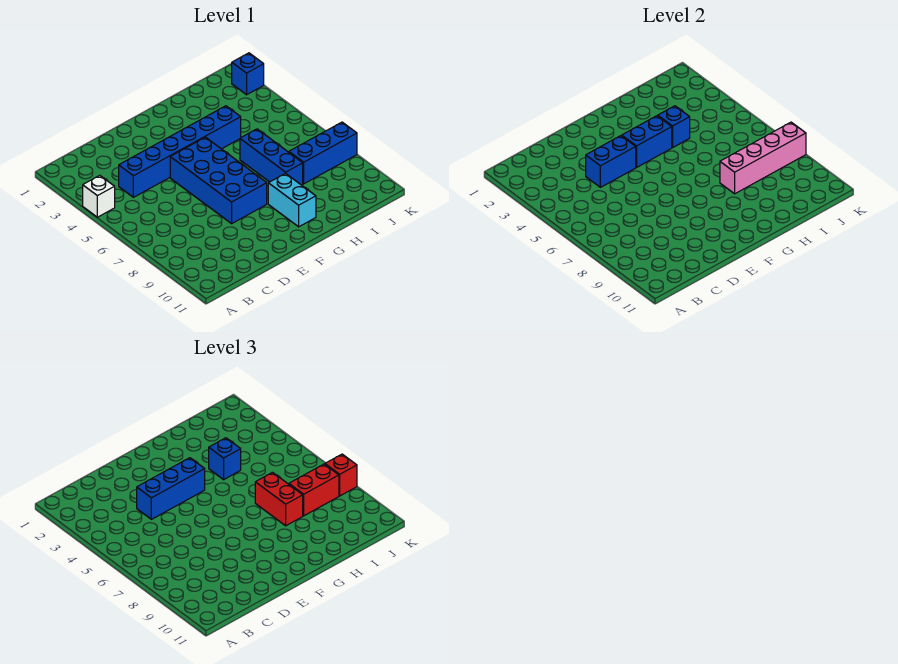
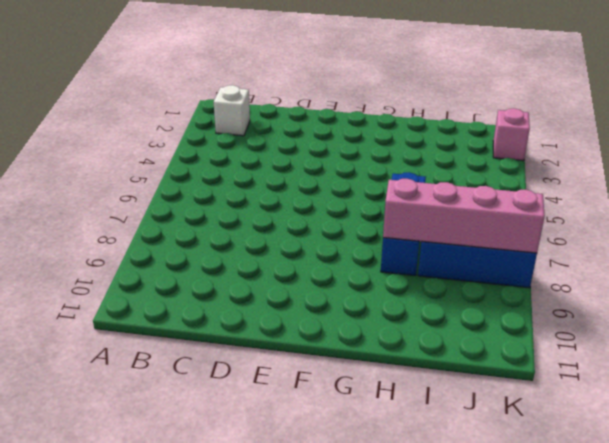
white 1x1 brick [214,85,250,136] -> white 1x1 brick moved to [83,175,115,217]
pink 1x1 brick [493,108,530,161] -> blue 1x1 brick [232,53,264,95]
none -> blue 1x6 brick [119,106,241,197]
none -> blue 2x4 brick [170,137,267,224]
none -> cyan 1x2 brick [268,173,316,227]

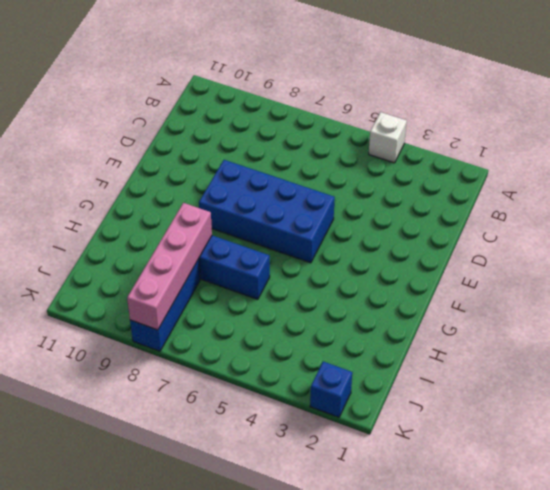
none -> blue 1x6 brick [119,106,241,197]
none -> cyan 1x2 brick [268,173,316,227]
none -> blue 1x2 brick [586,136,636,187]

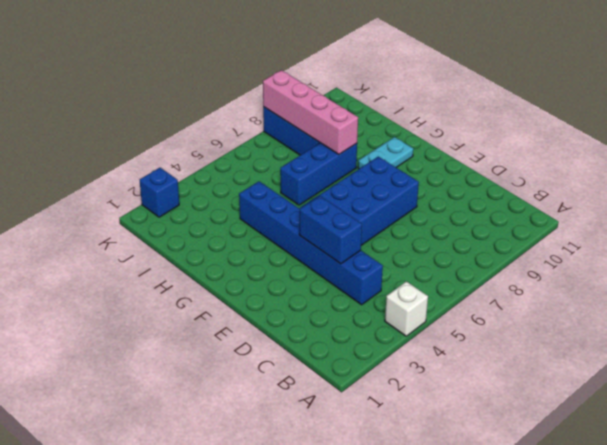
cyan 1x2 plate [358,137,413,169] -> cyan 1x2 brick [268,173,316,227]
none -> blue 1x2 brick [622,116,672,167]
none -> blue 1x1 brick [658,106,690,148]
none -> blue 1x3 brick [137,458,205,519]

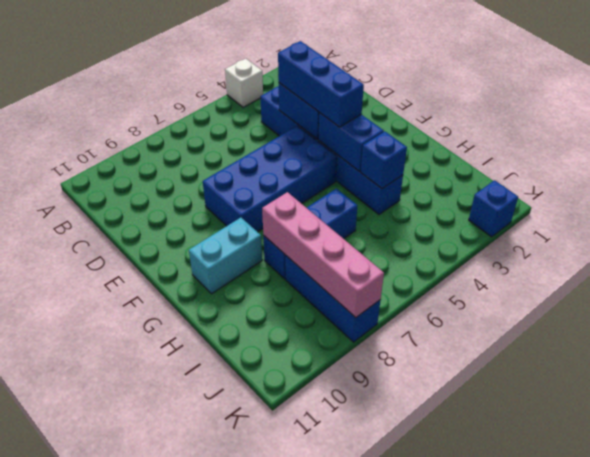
none -> blue 1x1 brick [209,438,241,480]
none -> red 1x2 brick [255,472,303,526]
none -> red 1x2 brick [289,464,339,516]

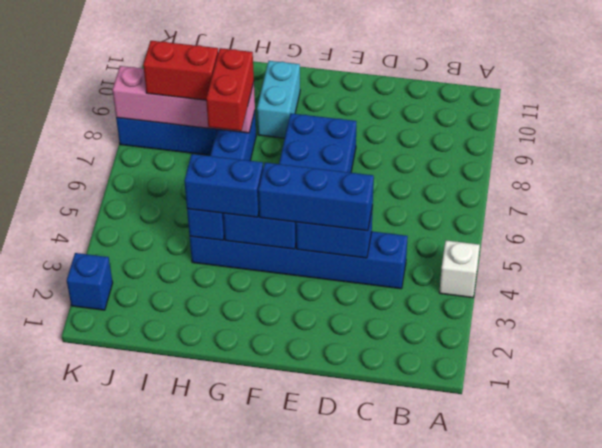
blue 1x2 brick [184,154,263,217] -> blue 1x1 brick [209,438,241,480]
none -> red 1x1 brick [325,454,357,496]

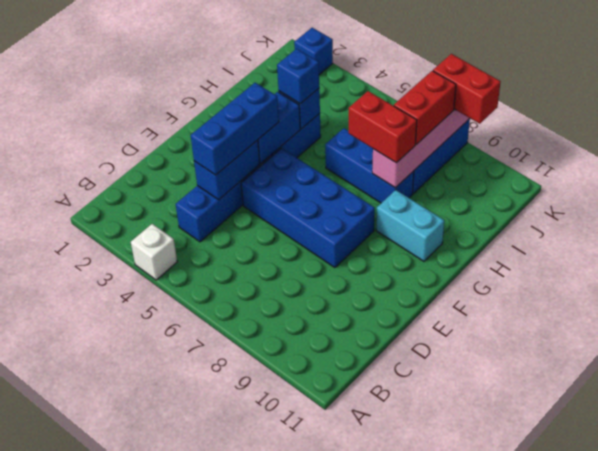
red 1x2 brick [433,54,501,124] -> red 1x1 brick [325,454,357,496]

